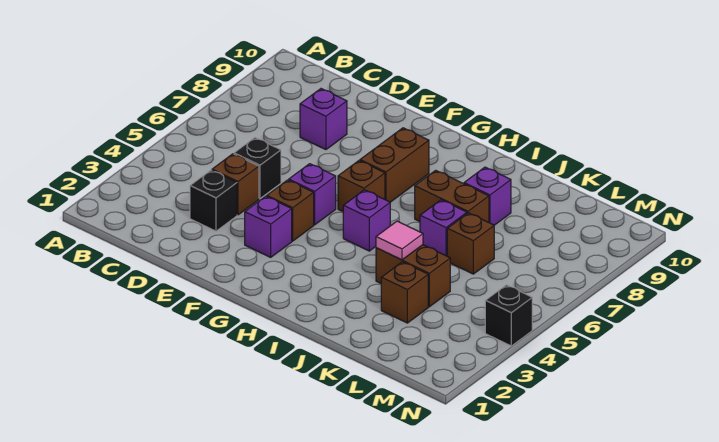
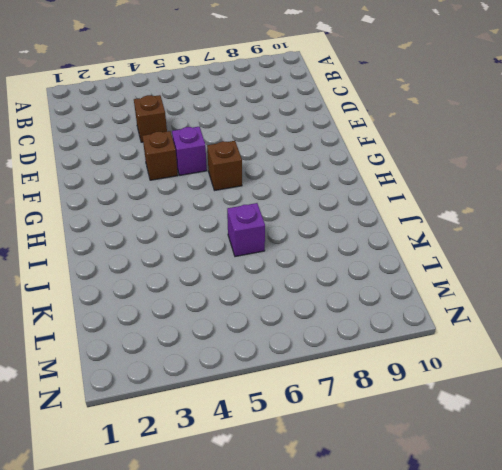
none -> black 1x1 brick [190,170,237,231]
none -> black 1x1 brick [234,138,281,199]
none -> purple 1x1 brick [300,89,347,150]

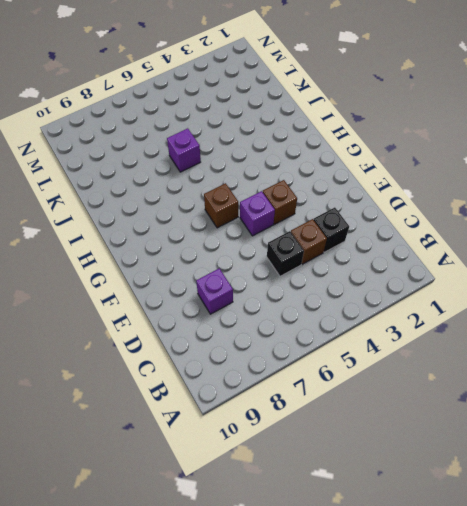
none -> purple 1x1 brick [245,196,292,257]
none -> brown 1x2 brick [360,128,429,202]
none -> purple 1x1 brick [343,190,390,251]

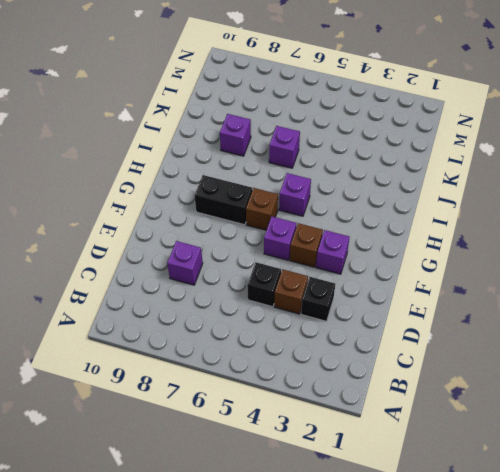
black 1x2 brick [194,175,252,225] -> brown 1x2 brick [360,128,429,202]
none -> brown 1x2 brick [415,170,489,222]
none -> brown 1x2 brick [376,245,450,307]
none -> brown 1x1 brick [381,262,428,323]

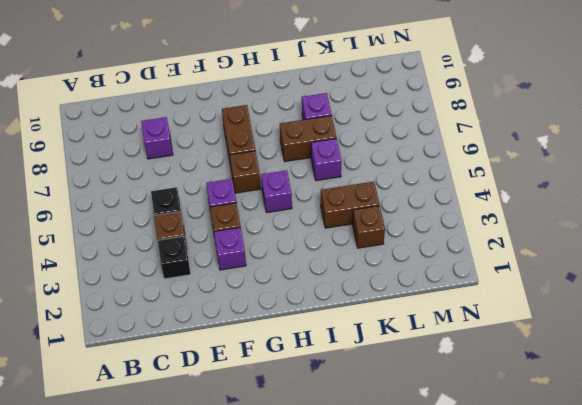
none -> brown 1x1 brick [447,213,494,274]
none -> black 1x1 brick [485,285,532,346]
none -> pink 1x1 tile [376,221,423,260]

